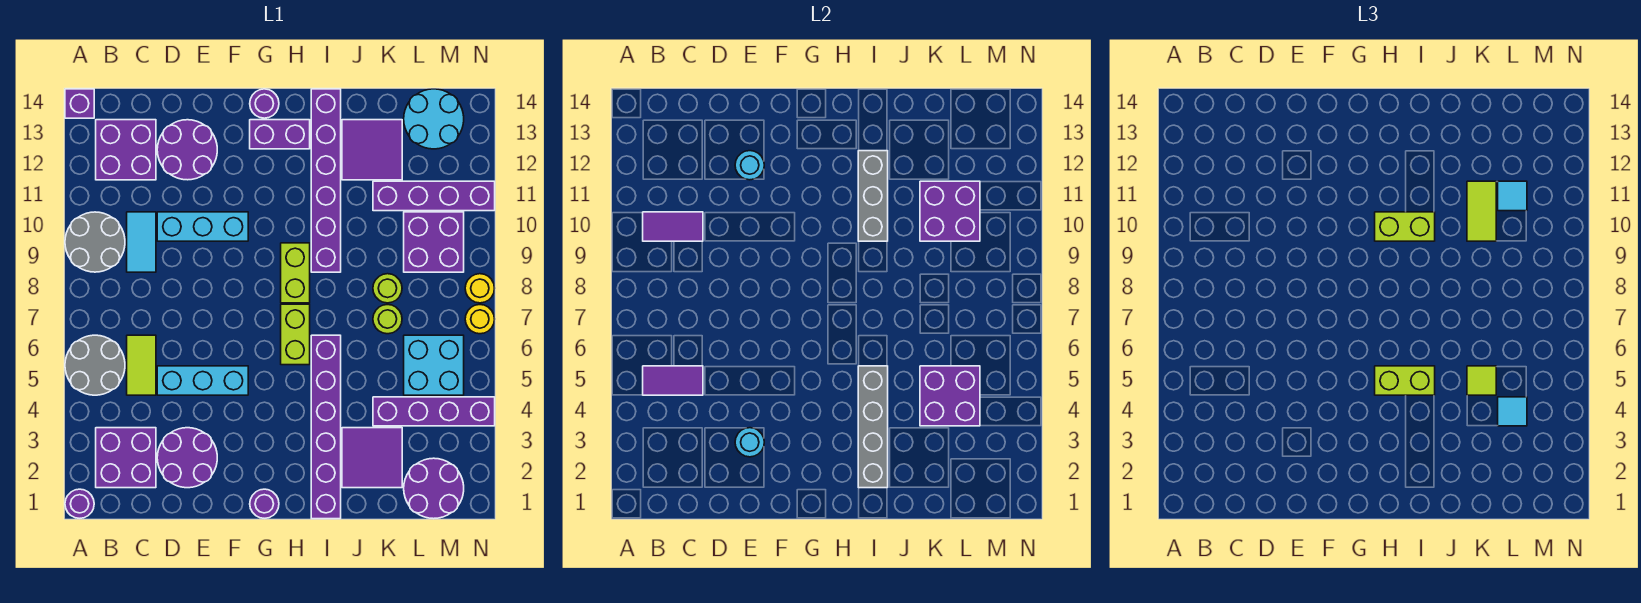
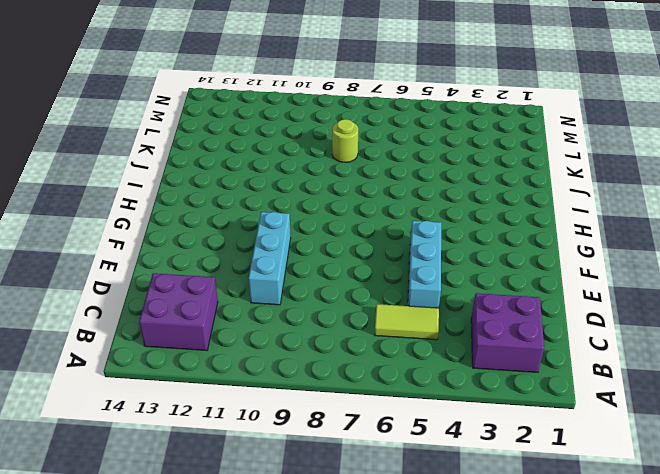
none -> purple 1x1 round brick [65,489,94,518]
none -> grey 2x2 round brick [65,335,125,395]
none -> grey 2x2 round brick [65,212,125,272]
none -> purple 1x1 brick [65,89,94,118]

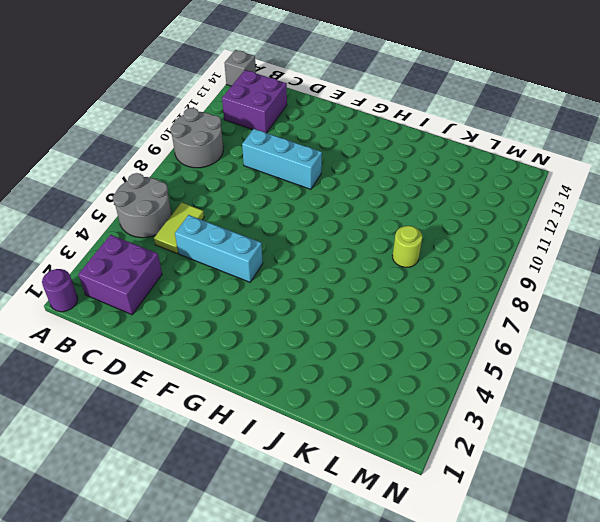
grey 1x1 brick [225,50,256,86] -> purple 1x1 brick [65,89,94,118]
none -> cyan 1x2 tile [127,212,156,272]
none -> purple 2x2 round brick [157,428,217,488]
none -> purple 2x2 round brick [157,120,217,180]
none -> purple 1x1 round brick [250,489,279,518]

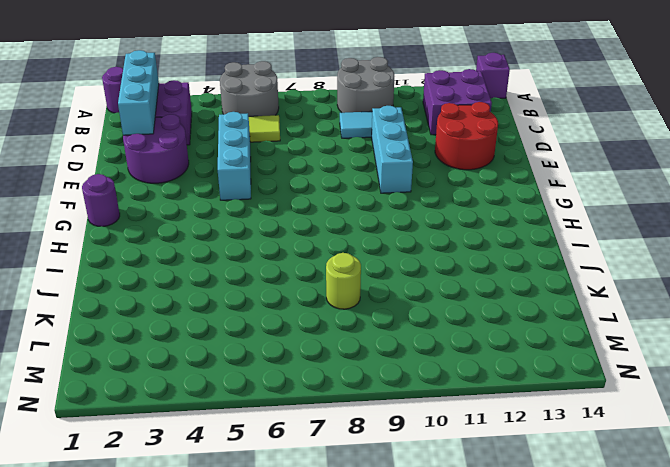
cyan 1x3 brick [118,50,159,135] -> none
red 2x2 round brick [435,102,498,170] -> purple 2x2 round brick [157,120,217,180]
none -> purple 1x2 brick [250,120,310,149]
none -> purple 1x1 round brick [250,89,279,118]
none -> lime 1x2 brick [281,304,310,365]
none -> lime 1x2 brick [281,243,310,303]

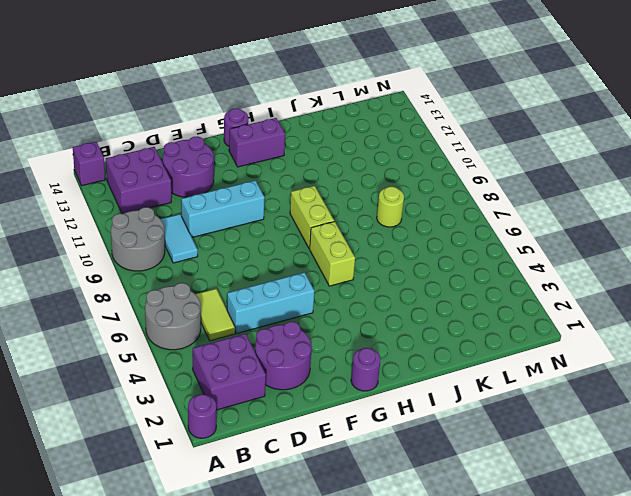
none -> purple 1x6 brick [311,335,341,519]
none -> purple 1x6 brick [311,89,341,272]
none -> purple 2x2 tile [342,428,402,488]
none -> purple 2x2 tile [342,120,402,180]

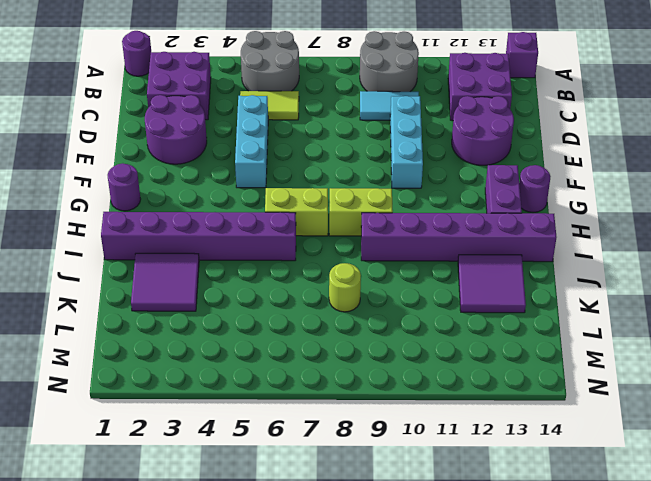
none -> purple 1x4 brick [373,397,495,426]
none -> lime 1x1 round brick [373,305,402,334]
none -> purple 1x4 brick [373,181,495,211]
none -> purple 2x2 round brick [404,458,464,519]

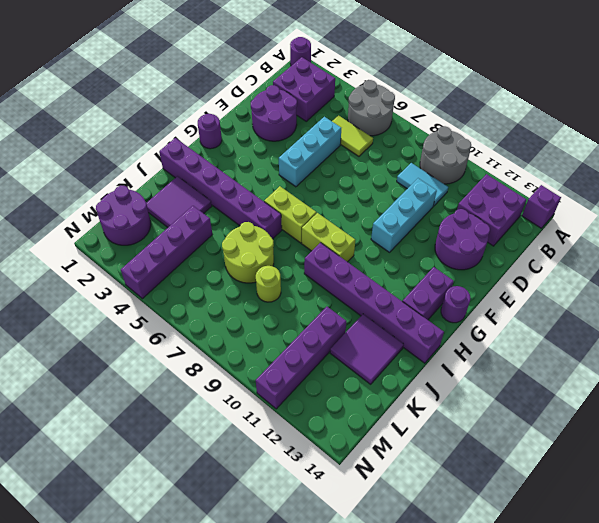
lime 2x2 round brick [222,222,274,283] -> lime 1x1 round brick [373,305,402,334]
none -> cyan 2x2 brick [404,335,464,395]
none -> purple 2x2 brick [404,212,464,272]
none -> cyan 2x2 round brick [404,89,464,149]
none -> yellow 1x1 round brick [465,305,495,334]

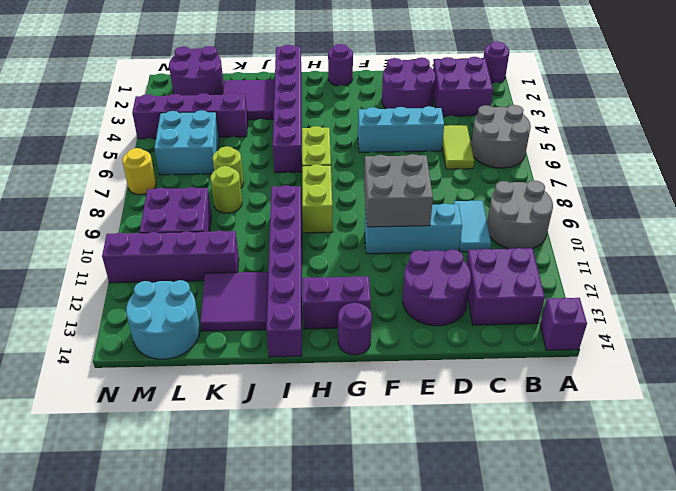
grey 2x2 brick [364,154,433,227] -> none
none -> yellow 1x1 round brick [465,274,495,303]
none -> purple 1x2 tile [643,366,703,395]
none -> purple 1x2 tile [643,212,703,241]
none -> cyan 1x1 round brick [735,428,764,457]

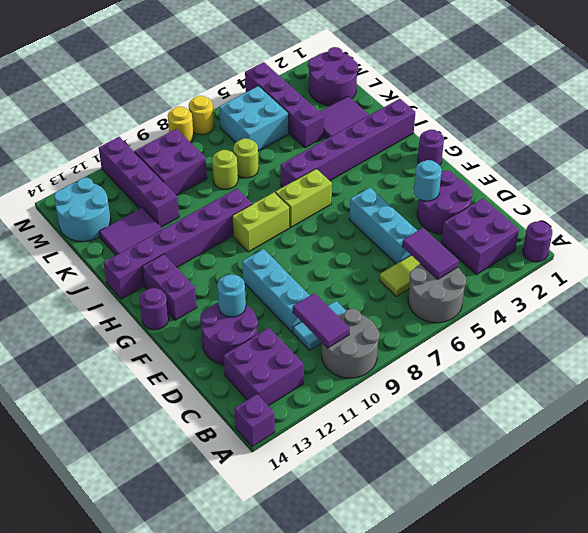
none -> grey 1x4 brick [858,366,888,488]
none -> grey 1x3 brick [858,151,888,241]
none -> purple 2x2 brick [920,366,980,426]
none -> purple 2x2 brick [920,181,980,241]

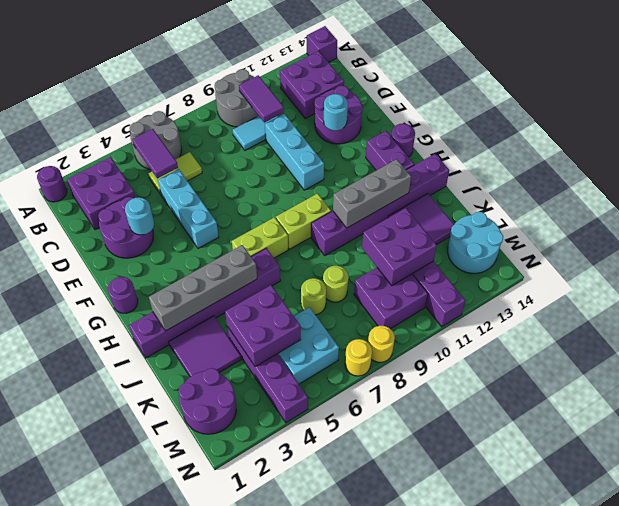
none -> lime 1x2 brick [1375,366,1435,395]
none -> lime 1x2 brick [1375,212,1435,241]
none -> lime 1x1 tile [1467,366,1496,395]
none -> lime 1x2 tile [1467,181,1496,241]

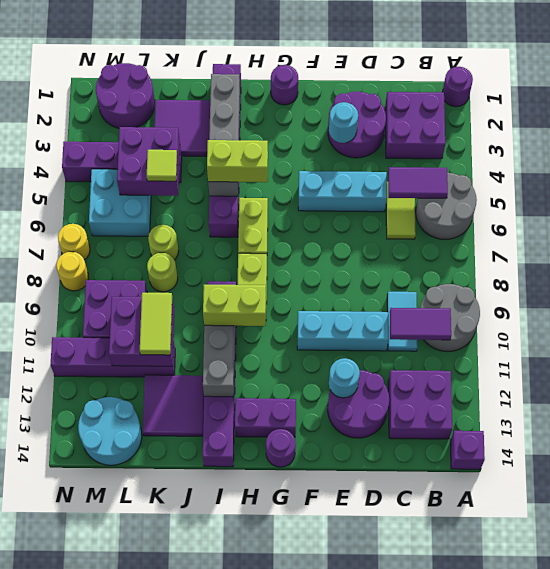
none -> cyan 1x1 tile [1498,397,1527,426]
none -> cyan 1x1 tile [1498,181,1527,211]

